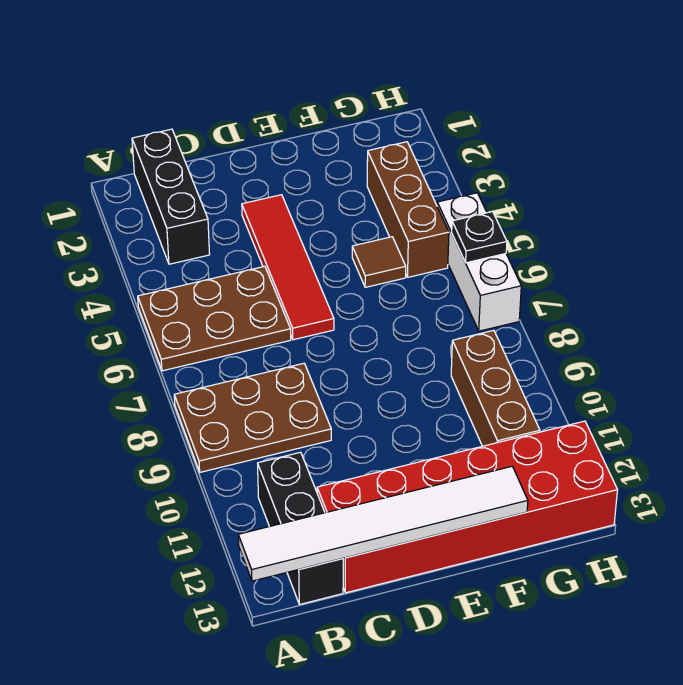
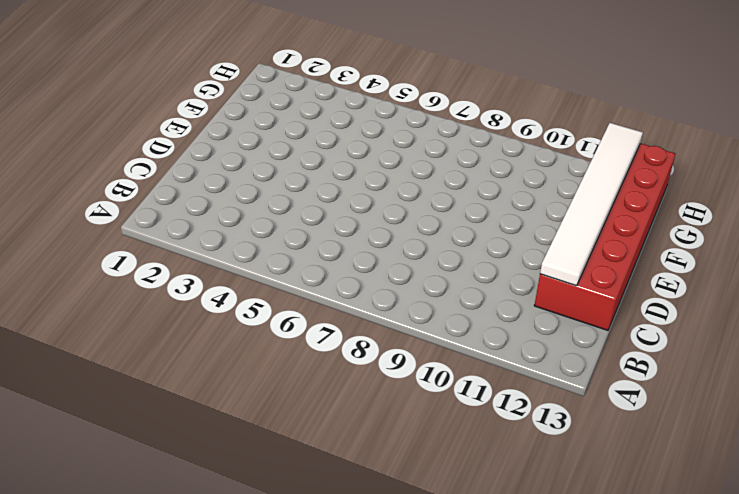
white 1x6 tile [540,123,643,286] -> white 1x6 tile moved to [238,466,528,581]
none -> brown 2x3 plate [138,266,291,371]
none -> brown 2x3 plate [174,363,331,472]
none -> black 1x3 brick [132,129,210,264]

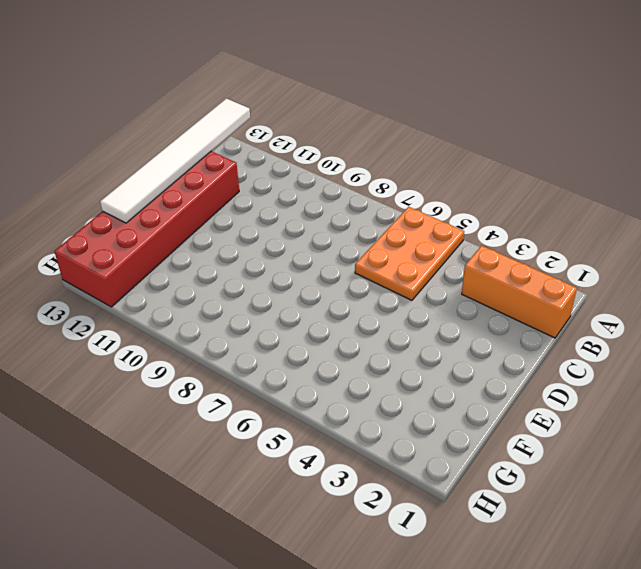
orange 2x3 plate [355,207,464,300] -> brown 2x3 plate [138,266,291,371]
orange 1x3 brick [462,246,577,338] -> black 1x3 brick [132,129,210,264]
none -> brown 2x3 plate [174,363,331,472]
none -> black 1x3 brick [258,452,343,605]
none -> red 1x4 tile [242,195,334,340]

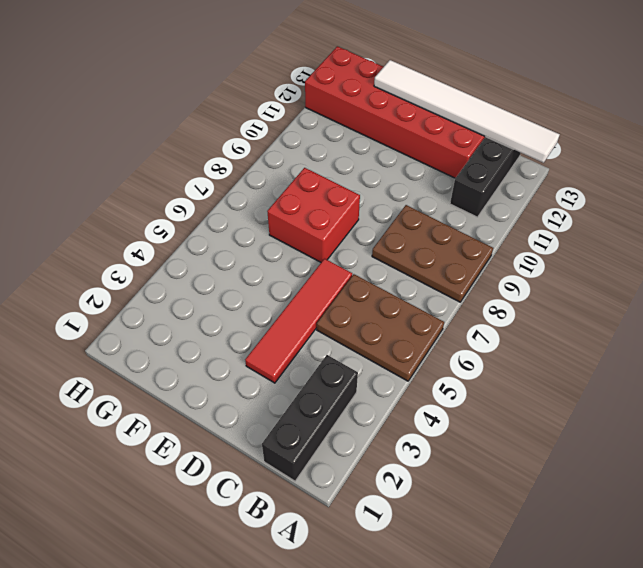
red 2x2 brick [267,168,360,262] -> none
none -> brown 1x1 tile [352,237,406,287]
none -> brown 1x3 brick [367,142,449,277]
none -> brown 1x3 brick [451,330,540,446]

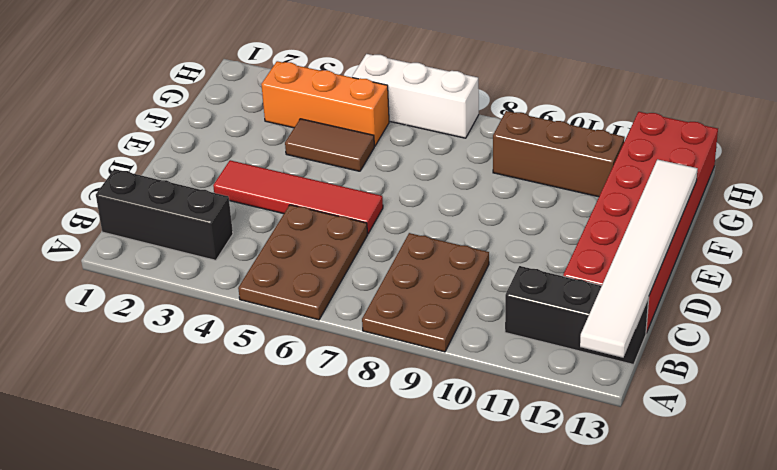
brown 1x2 tile [285,119,374,171] -> brown 1x1 tile [352,237,406,287]
orange 1x3 brick [261,61,389,146] -> brown 1x3 brick [367,142,449,277]
none -> black 1x1 plate [452,212,507,263]

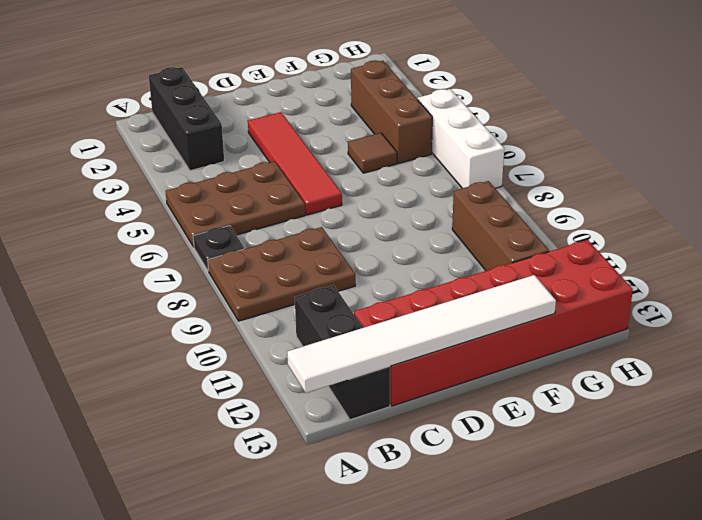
black 1x1 plate [193,226,244,271] -> black 1x1 plate moved to [452,212,507,263]

